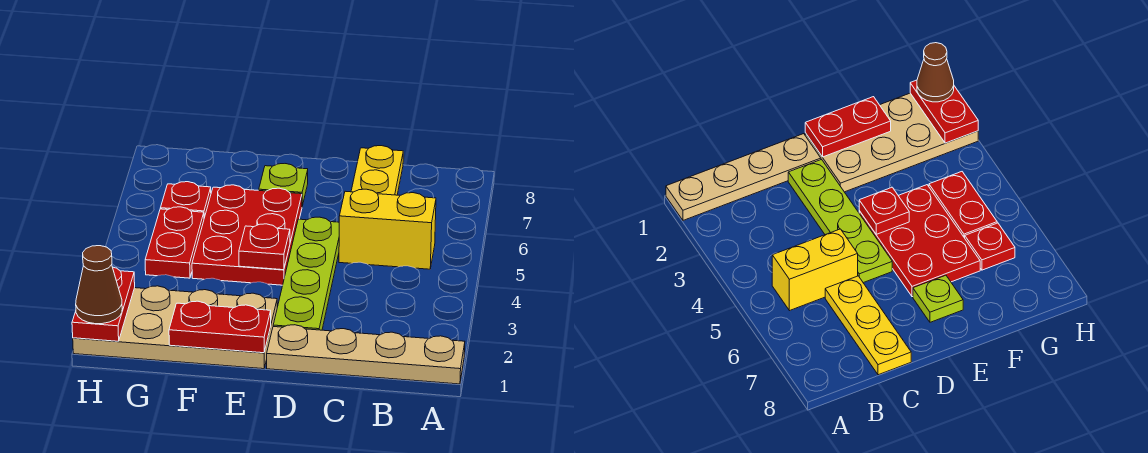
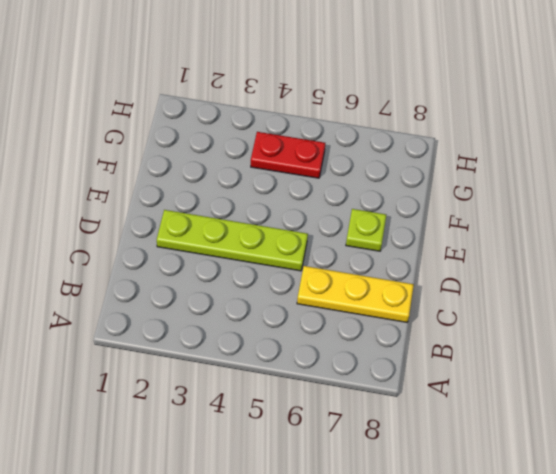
none -> tan 1x4 plate [267,325,465,384]
none -> yellow 1x2 brick [339,189,436,269]
none -> tan 2x4 plate [73,286,277,369]

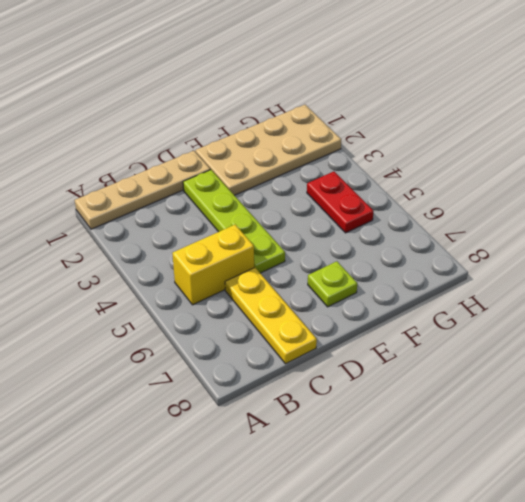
none -> red 2x3 plate [192,185,302,285]
none -> red 1x1 plate [160,182,211,218]
none -> red 1x2 plate [169,301,271,353]

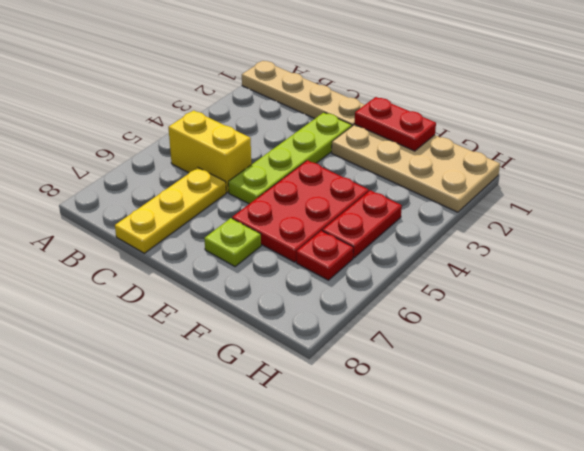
none -> red 1x1 plate [239,224,290,270]
none -> red 1x2 plate [72,267,135,341]
none -> brown 1x1 cone [76,246,122,324]

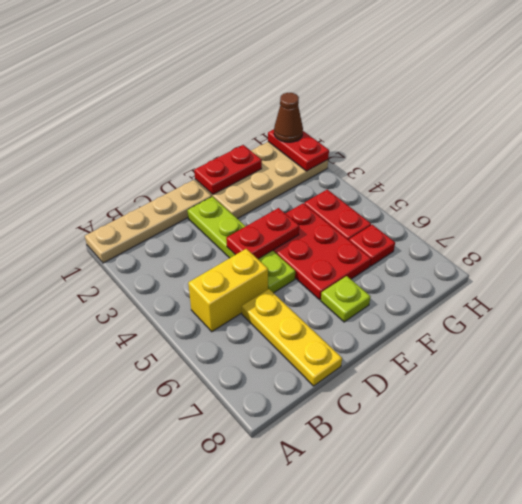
red 1x2 plate [226,208,299,259] -> red 1x1 plate [239,224,290,270]

